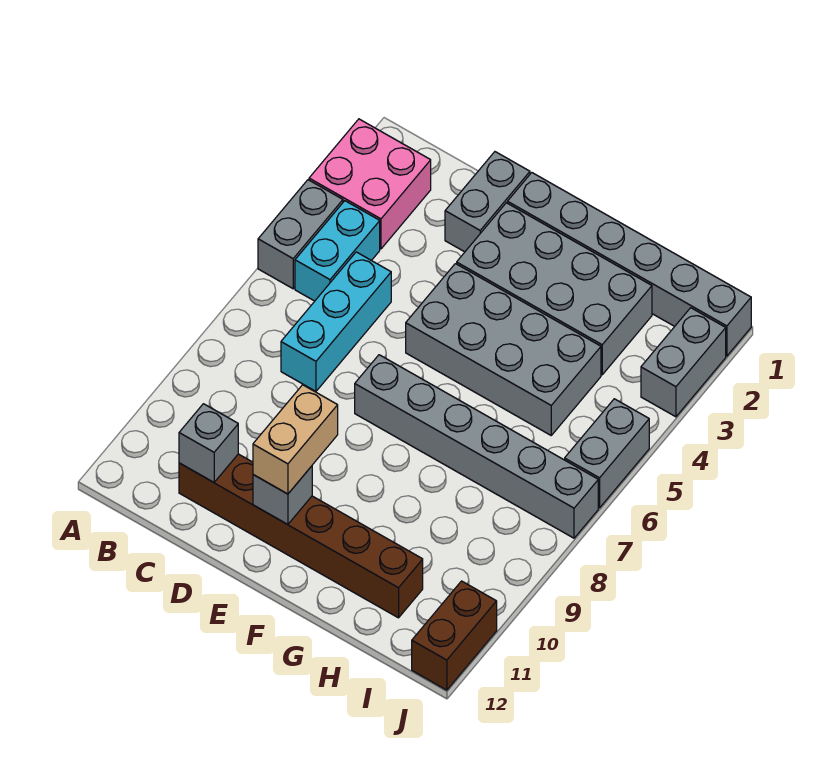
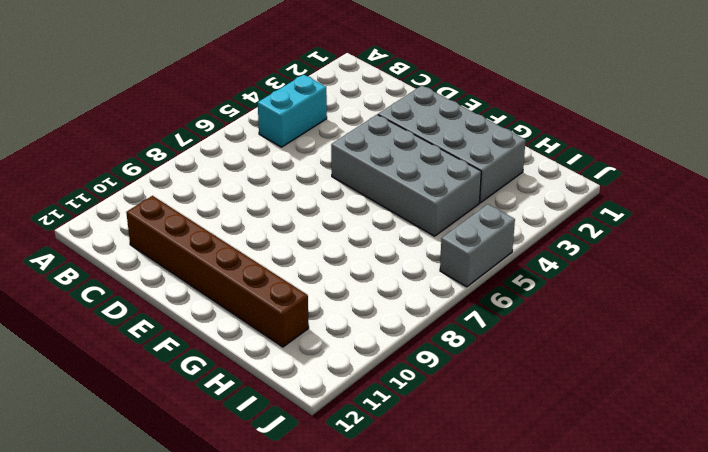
none -> pink 2x2 brick [309,119,431,249]
none -> grey 1x2 brick [258,180,343,289]
none -> cyan 1x3 brick [281,252,391,391]

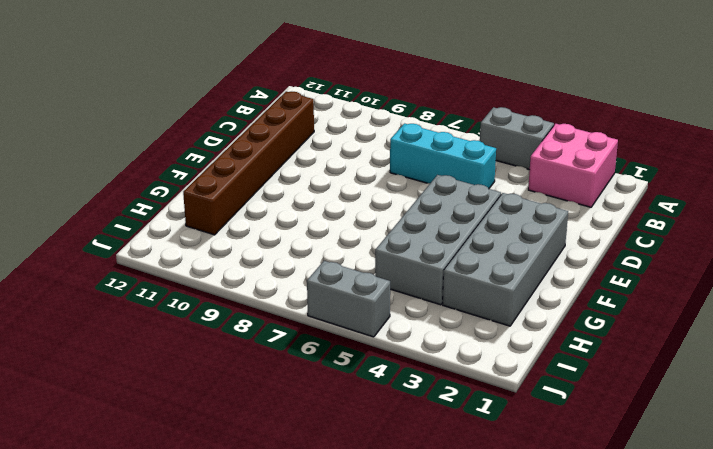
none -> cyan 1x2 brick [295,201,380,301]
none -> grey 1x2 brick [445,152,530,252]
none -> grey 1x6 brick [507,173,751,356]

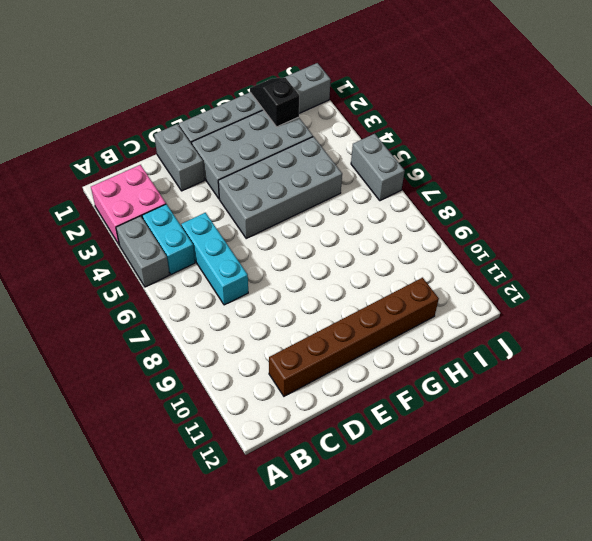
black 1x2 slope [250,78,299,127] -> none
none -> grey 1x6 brick [355,355,598,538]
none -> grey 1x2 brick [641,308,726,417]
none -> brown 1x2 brick [412,581,497,690]

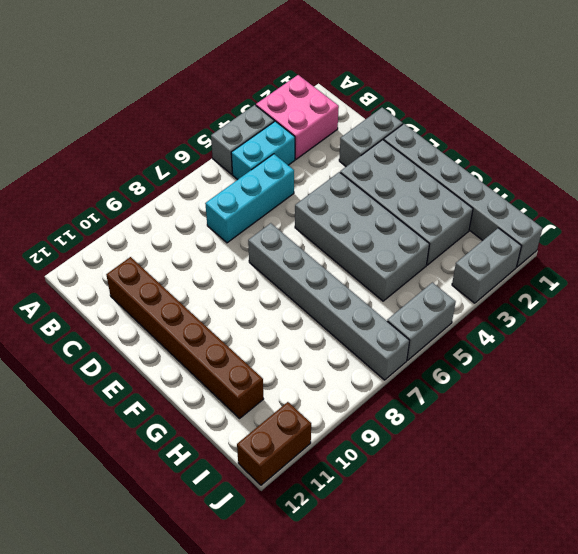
none -> grey 1x1 brick [179,404,238,482]
none -> grey 1x1 brick [253,466,312,525]
none -> tan 1x2 brick [253,385,338,494]

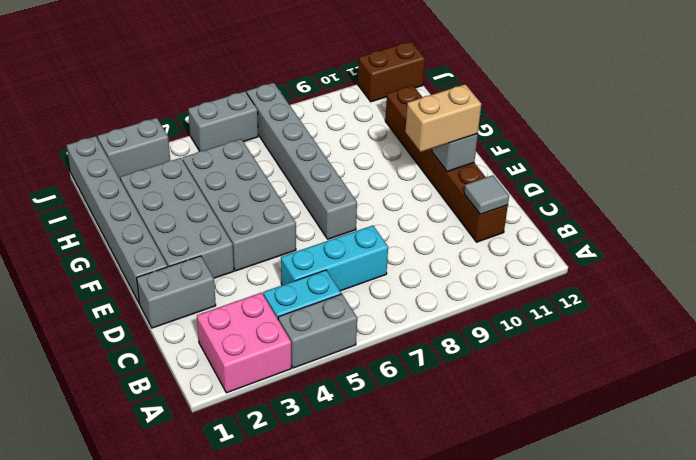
grey 1x1 tile [464,175,509,215] -> grey 1x1 brick [179,404,238,482]

